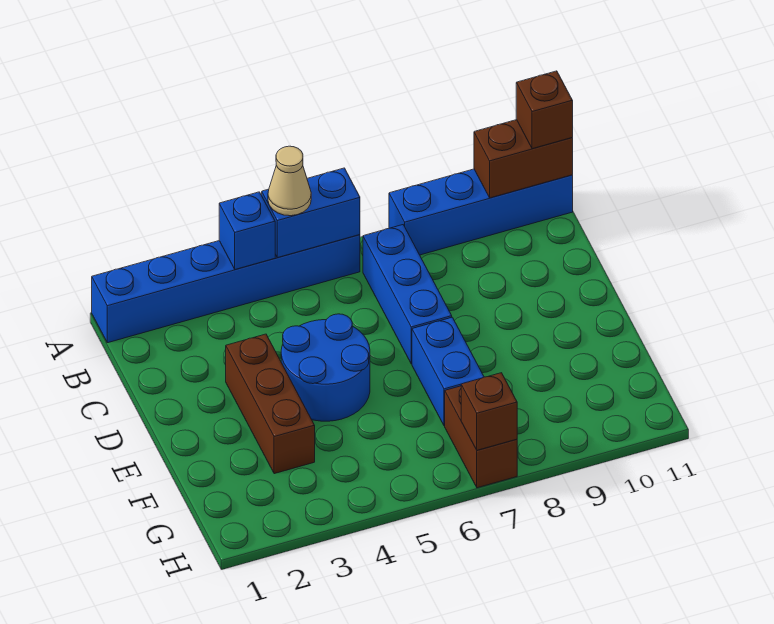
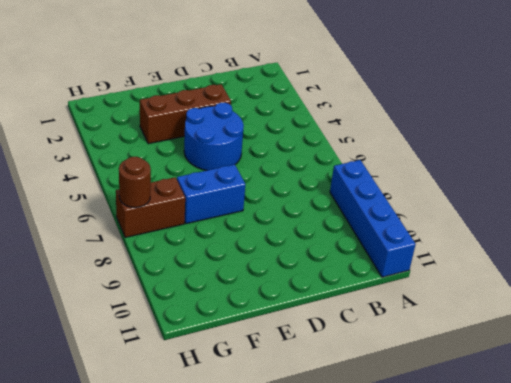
brown 1x1 round brick [119,157,151,208] -> brown 1x1 brick [461,373,517,450]
none -> blue 1x6 brick [92,235,360,343]
none -> blue 1x3 brick [363,225,452,364]
none -> blue 1x1 brick [219,192,275,270]

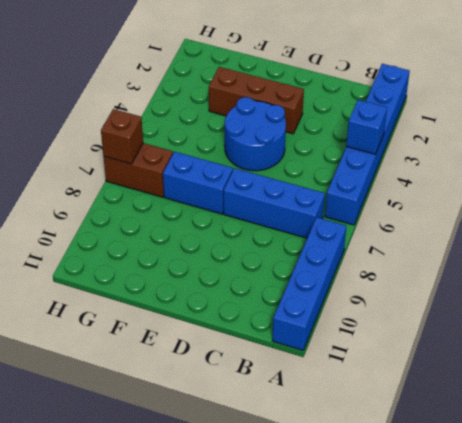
none -> blue 1x2 brick [262,168,360,258]
none -> brown 1x2 brick [474,120,573,198]
none -> tan 1x1 cone [268,146,311,216]

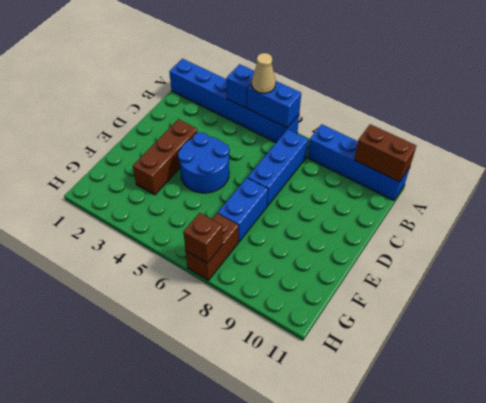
none -> brown 1x1 brick [516,71,573,149]

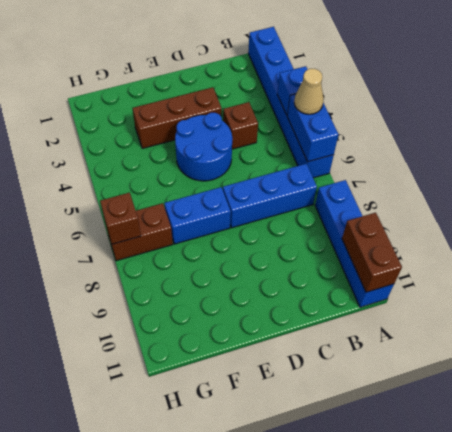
brown 1x1 brick [223,102,258,149] -> brown 1x1 brick moved to [516,71,573,149]

